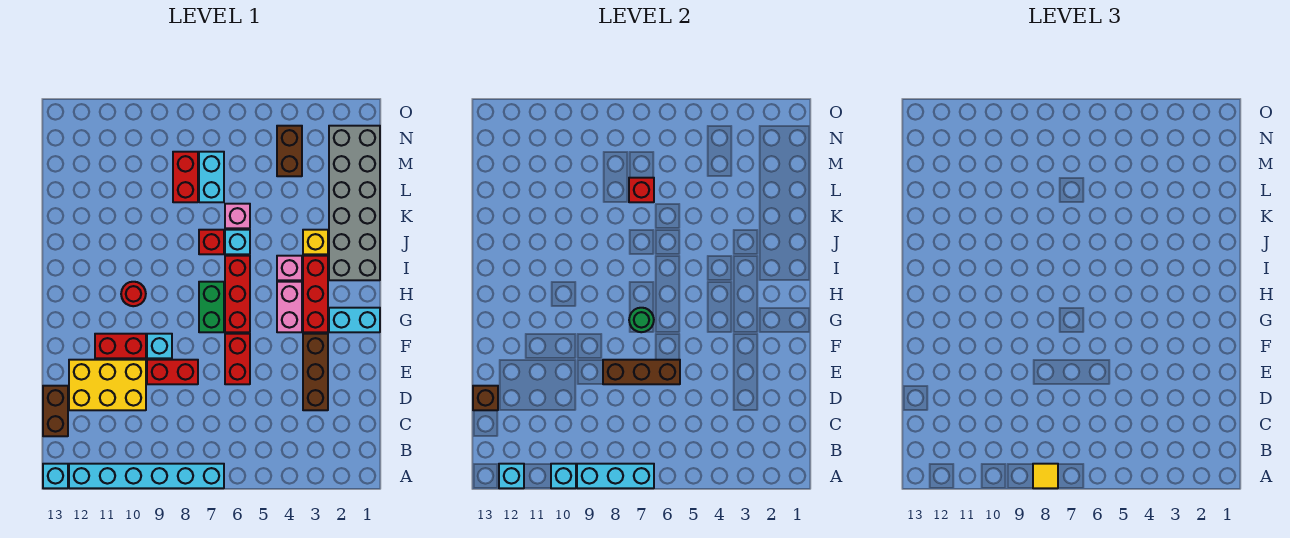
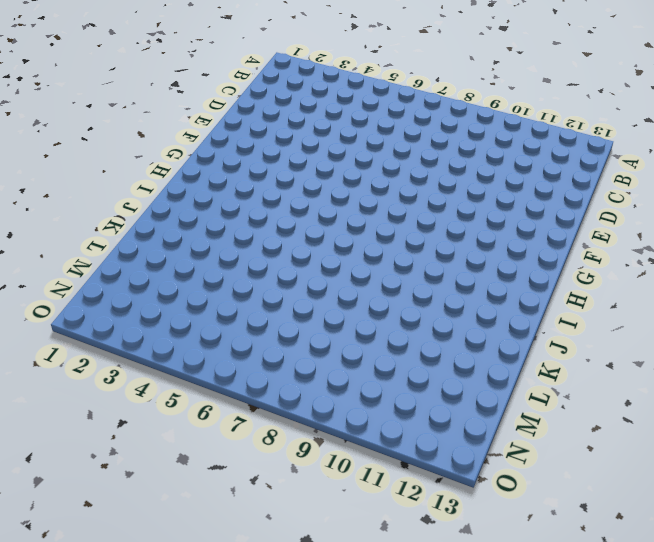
none -> cyan 1x6 brick [69,464,224,488]
none -> cyan 1x1 brick [43,464,68,488]
none -> brown 1x2 brick [43,386,68,436]
none -> brown 1x3 brick [303,334,328,410]

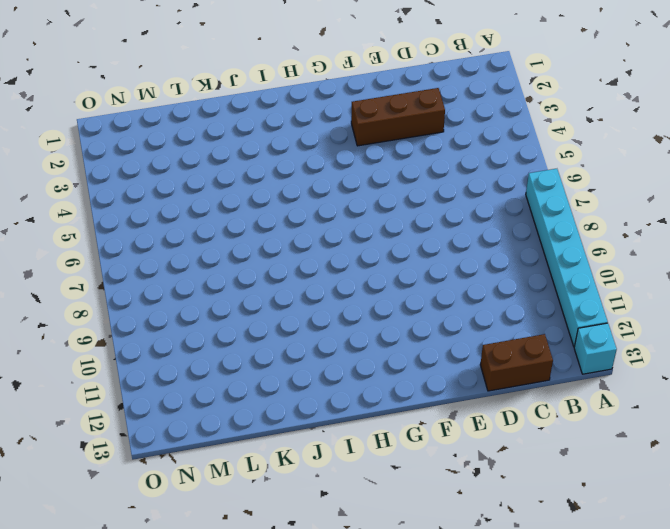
none -> yellow 2x3 brick [69,360,146,410]
none -> red 1x2 brick [225,334,250,384]
none -> red 1x2 brick [147,360,198,384]
none -> cyan 1x1 brick [147,334,172,358]

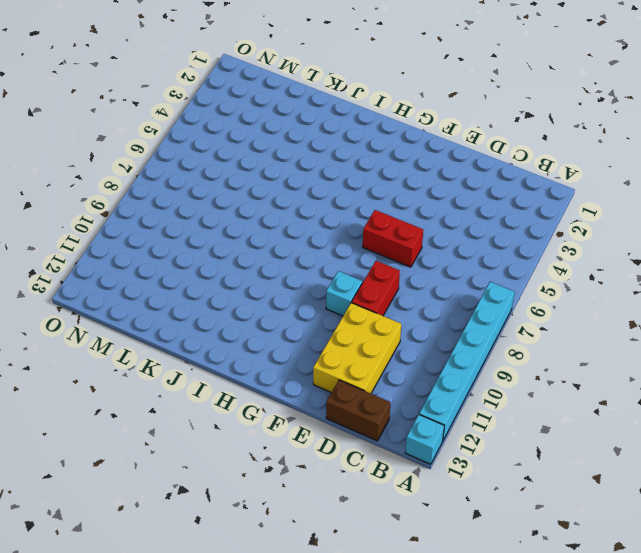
none -> brown 1x3 brick [303,334,328,410]
none -> red 1x2 brick [95,334,146,358]
none -> cyan 1x2 brick [329,308,380,332]
none -> red 1x3 brick [303,256,328,332]

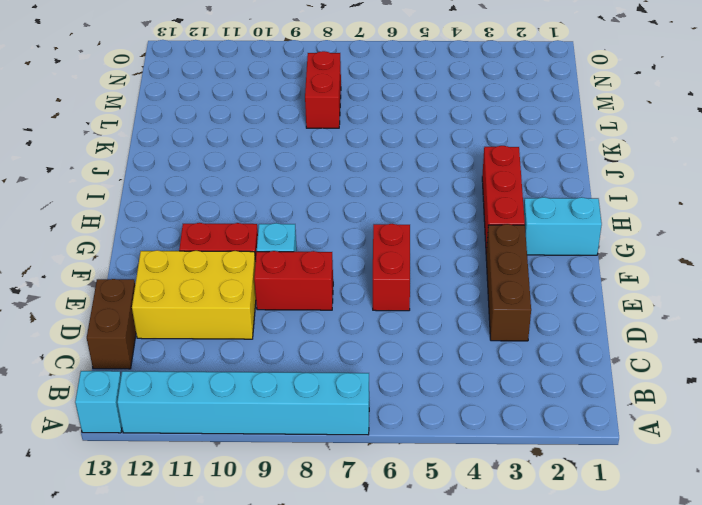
none -> pink 1x2 brick [277,282,302,332]
none -> red 1x3 brick [225,256,250,332]
none -> green 1x2 brick [199,282,224,332]
none -> red 1x1 round brick [121,282,146,306]

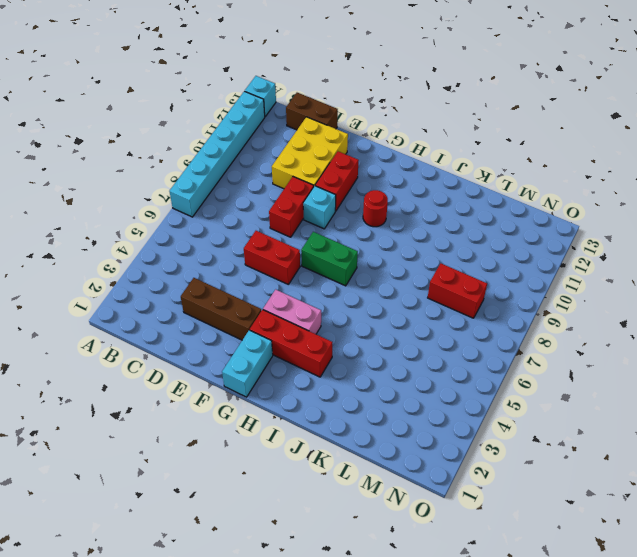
none -> red 1x3 brick [225,256,250,332]
none -> grey 2x6 brick [329,126,380,280]
none -> pink 1x1 brick [277,256,302,280]
none -> yellow 1x1 brick [303,230,328,254]

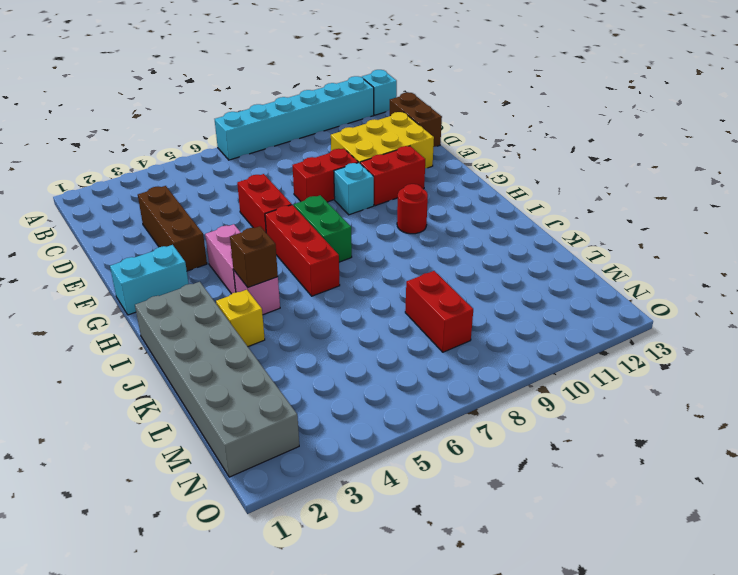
brown 1x1 brick [230,226,278,287] -> brown 1x1 brick moved to [473,386,498,410]
none -> red 1x3 brick [303,256,328,332]
none -> cyan 1x1 brick [225,230,250,254]
none -> red 1x1 brick [199,230,224,254]
none -> pink 1x1 brick [225,204,250,228]

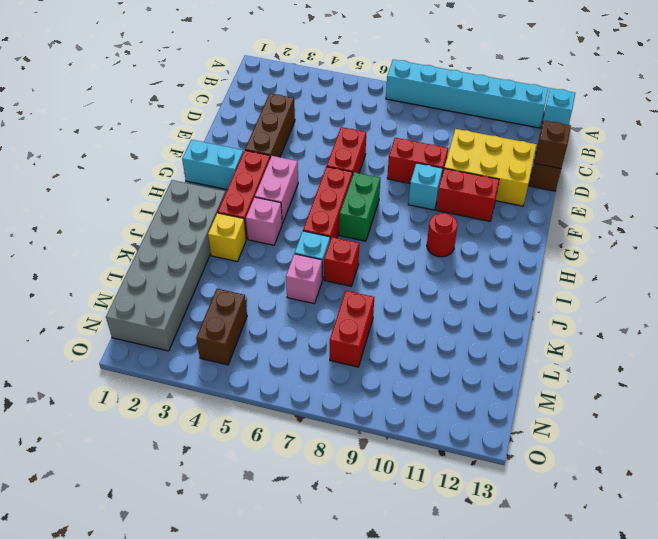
none -> cyan 1x2 brick [199,152,224,202]
none -> cyan 1x3 brick [577,464,654,488]
none -> cyan 1x1 brick [551,464,576,488]
none -> cyan 1x1 brick [499,464,524,488]

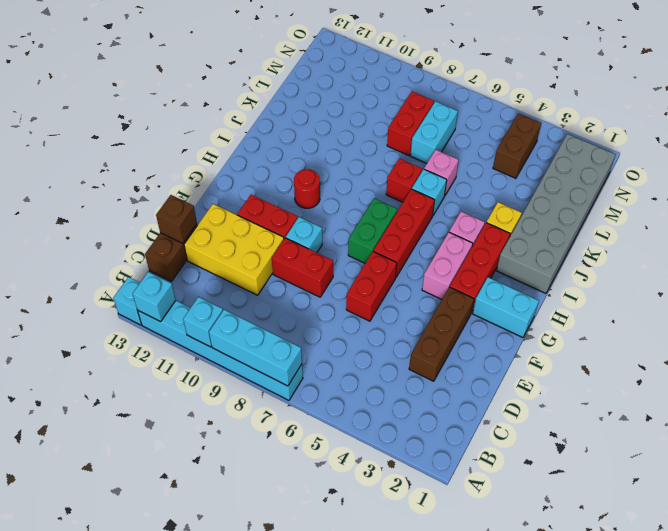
none -> brown 1x3 brick [603,360,680,384]
none -> green 1x1 round brick [629,308,654,332]
none -> red 1x1 brick [629,178,654,202]
none -> yellow 1x1 tile [1033,464,1058,488]

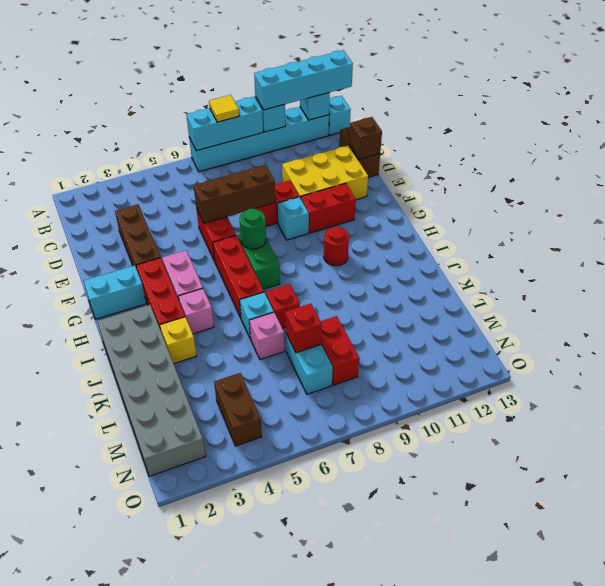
cyan 1x4 brick [254,50,353,110] -> none

